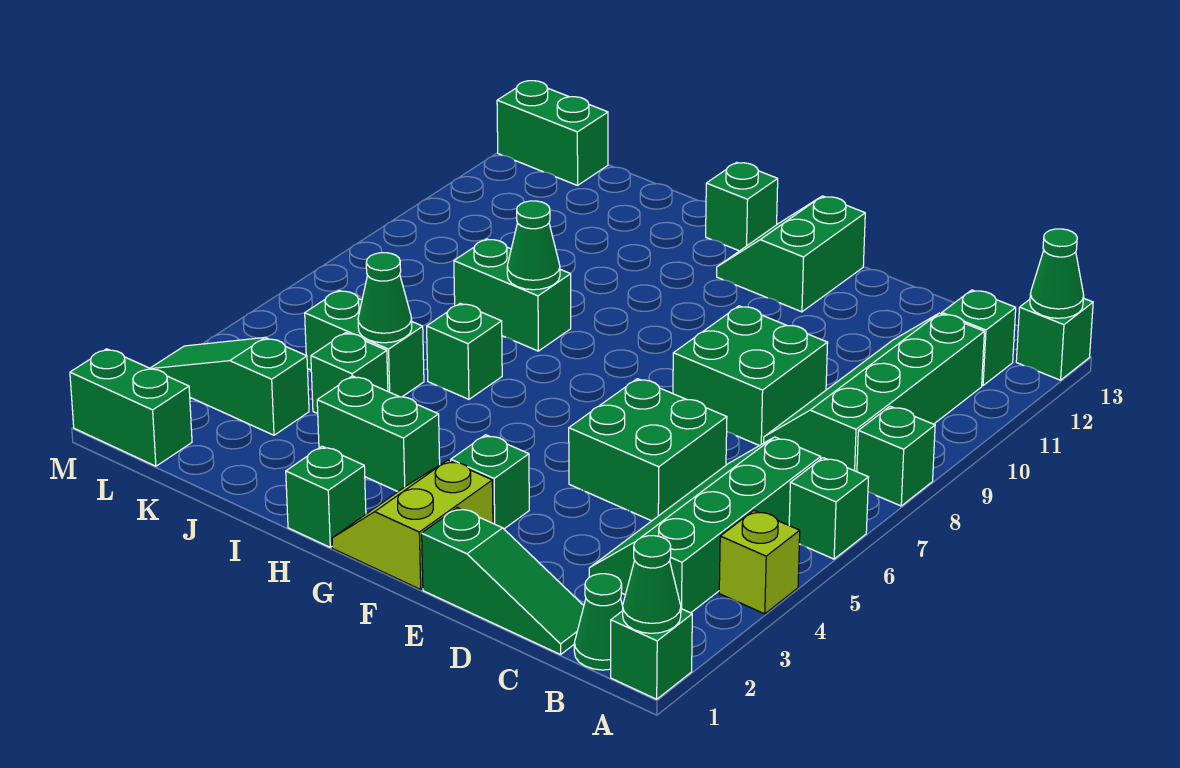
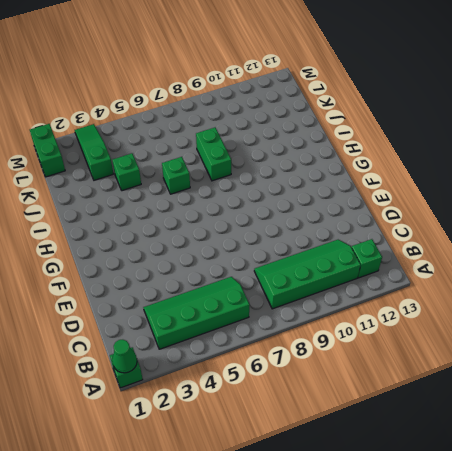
none -> lime 1x1 brick [719,511,800,614]
none -> green 1x1 brick [789,458,869,559]
none -> green 1x1 brick [857,406,935,506]

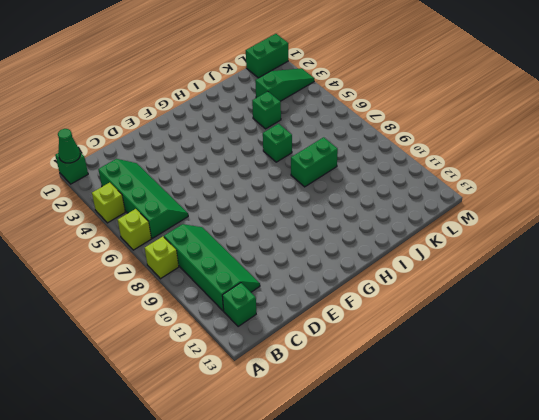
lime 1x1 brick [118,209,151,250] -> green 1x1 brick [789,458,869,559]
lime 1x1 brick [145,237,179,279] -> green 1x1 brick [857,406,935,506]
none -> green 1x1 brick [1016,298,1093,380]
none -> green 1x1 cone [574,574,623,670]
none -> green 1x3 slope [422,508,584,655]

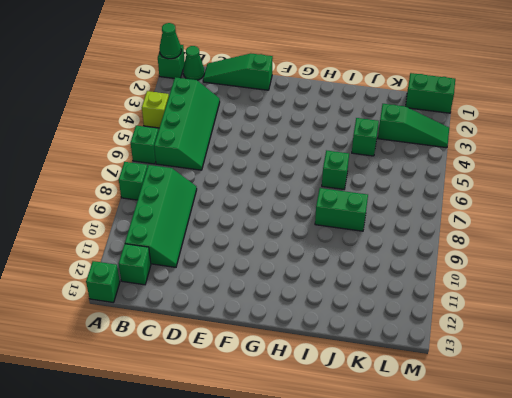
none -> green 2x2 brick [569,379,727,521]
none -> green 2x2 brick [673,306,828,446]
none -> lime 2x2 slope [332,460,493,589]

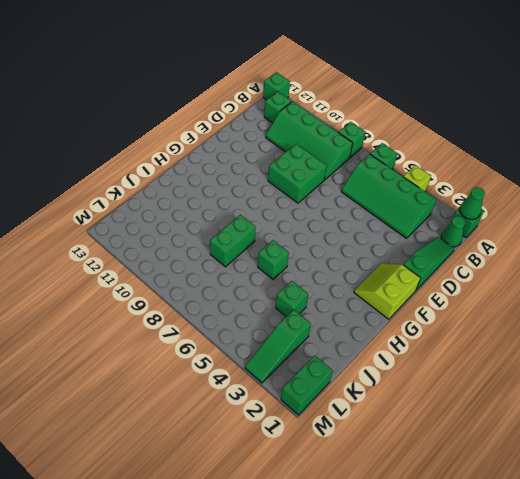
lime 2x2 slope [354,263,420,319] -> lime 2x2 slope turned to [332,460,493,589]
none -> green 2x2 brick [569,379,727,521]
none -> green 1x1 brick [451,435,529,529]
none -> green 2x2 slope [717,196,865,312]

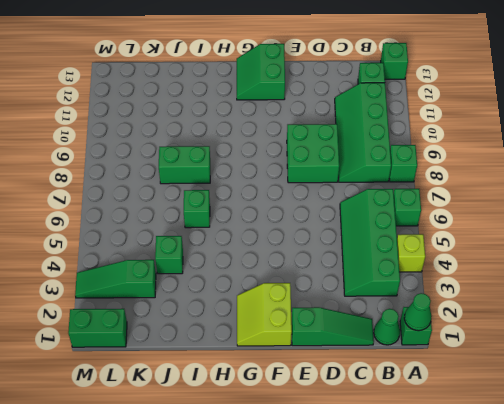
none -> green 2x2 brick [569,379,727,521]
none -> green 1x1 brick [451,435,529,529]
none -> green 1x1 brick [286,446,366,547]

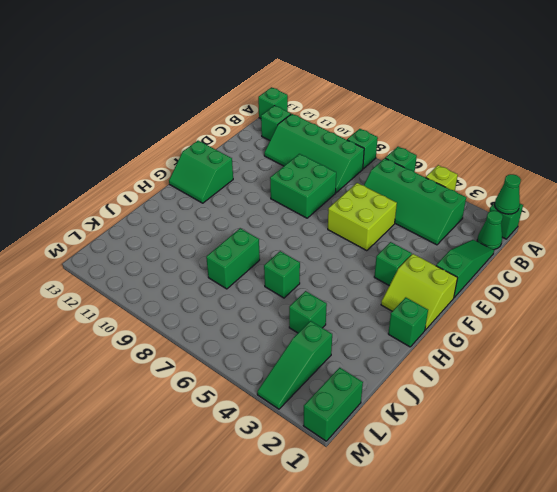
lime 2x2 brick [328,183,397,251] -> green 2x2 brick [569,379,727,521]
none -> green 1x2 brick [317,376,440,491]
none -> green 1x1 brick [706,162,778,251]
none -> green 1x2 brick [305,290,424,397]

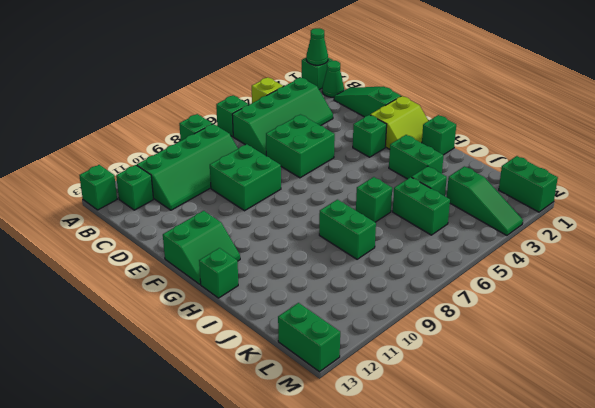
none -> green 1x1 cone [1030,229,1084,318]
none -> green 1x1 cone [507,201,560,290]
none -> green 1x1 cone [358,253,412,343]

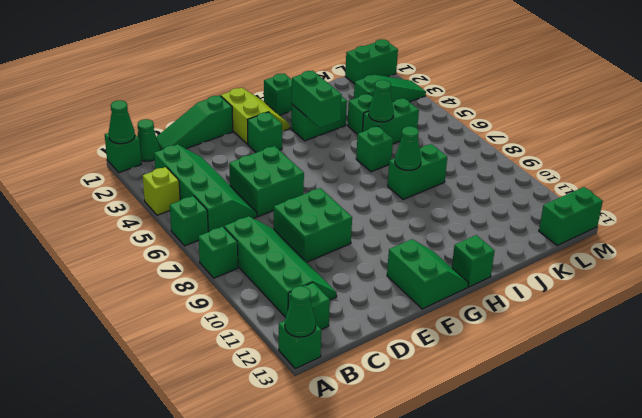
green 1x2 brick [292,71,342,128] -> none

